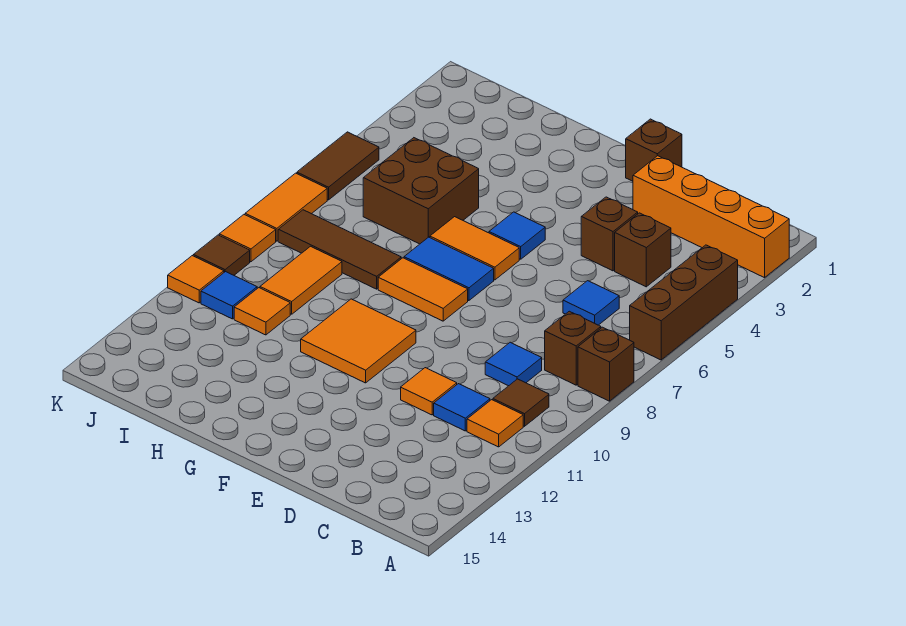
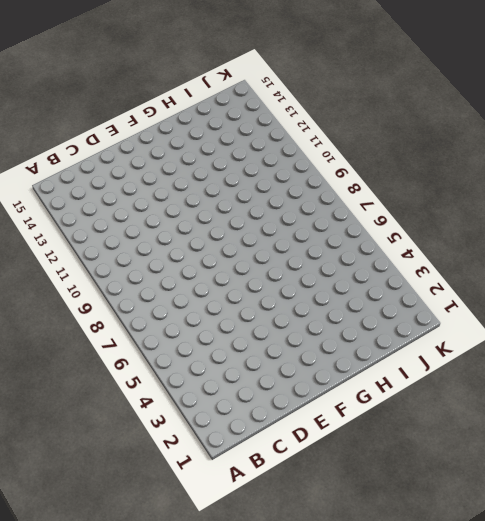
none -> orange 1x4 brick [633,156,789,278]
none -> brown 1x3 brick [630,245,738,360]
none -> brown 1x1 brick [578,327,634,401]

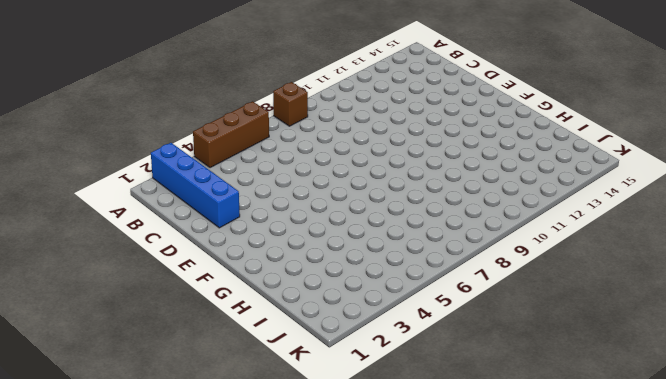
blue 1x4 brick [151,143,240,228] -> orange 1x4 brick [633,156,789,278]
none -> brown 1x1 brick [545,311,601,385]
none -> brown 1x1 tile [493,379,549,426]
none -> orange 1x1 tile [467,400,523,447]

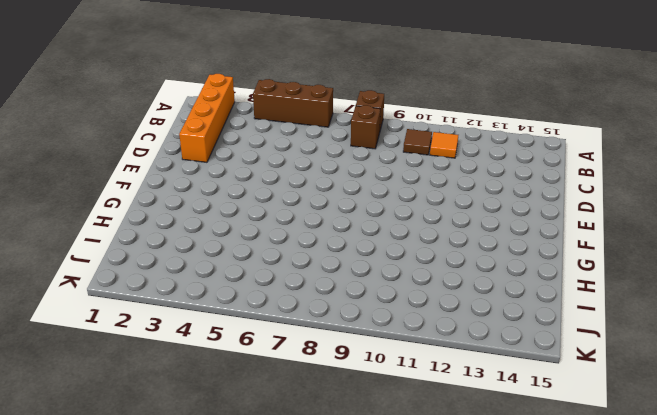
none -> brown 1x1 brick [615,213,671,287]
none -> blue 1x1 tile [563,281,619,325]
none -> blue 1x1 tile [485,342,542,386]

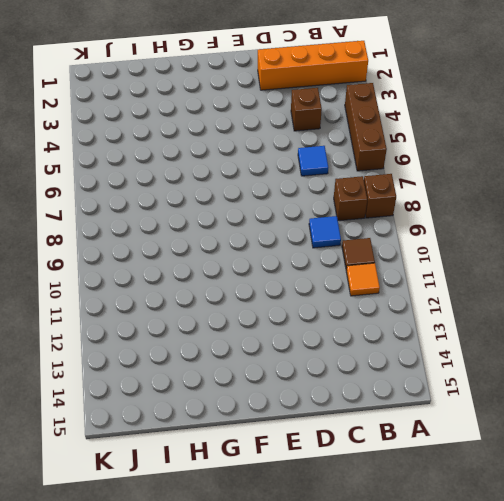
none -> blue 1x1 tile [434,384,490,431]
none -> brown 1x1 brick [581,197,638,271]
none -> orange 1x1 tile [401,368,457,415]

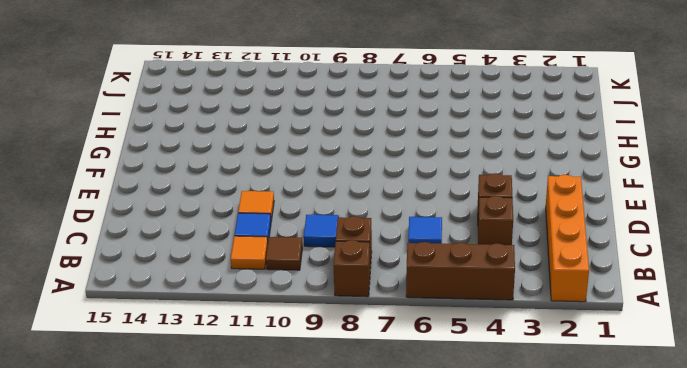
none -> brown 1x1 brick [626,119,682,181]
none -> blue 1x1 tile [489,212,545,259]
none -> orange 1x2 tile [430,217,519,280]

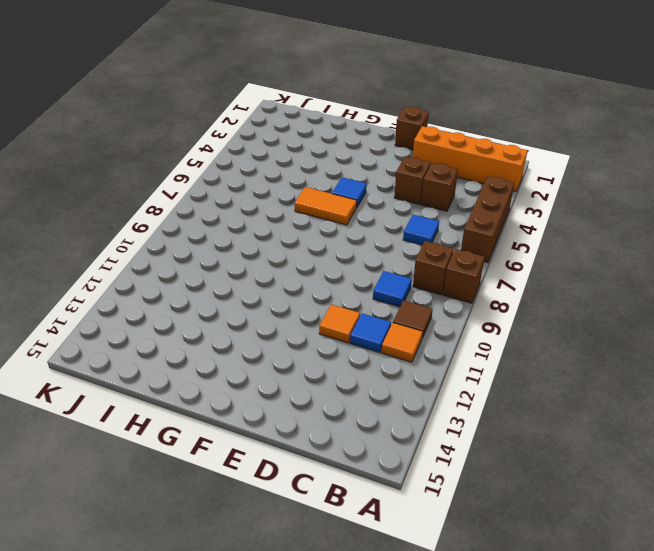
none -> blue 1x2 tile [404,237,494,301]
none -> orange 1x2 tile [378,258,468,321]
none -> orange 2x2 tile [301,299,416,383]

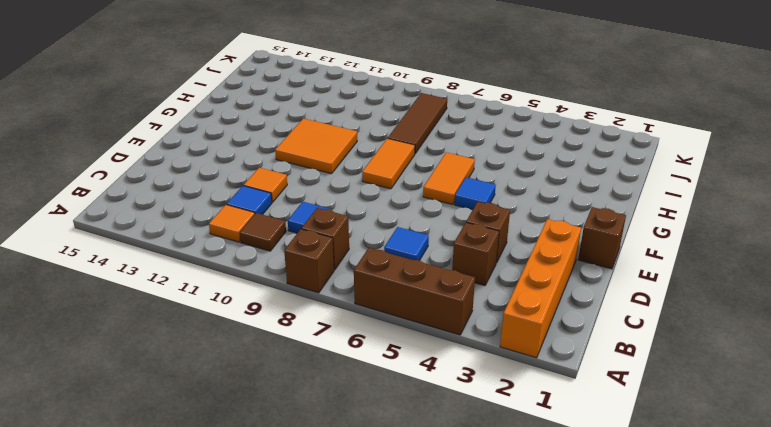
none -> blue 1x2 tile [404,237,494,301]
none -> brown 2x2 brick [363,138,479,244]
none -> orange 1x2 tile [260,246,342,314]

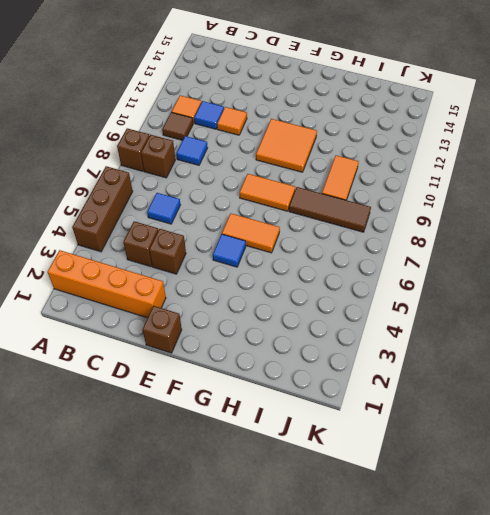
none -> blue 1x2 tile [404,237,494,301]
none -> brown 2x2 brick [363,138,479,244]
none -> orange 1x1 tile [234,288,290,335]

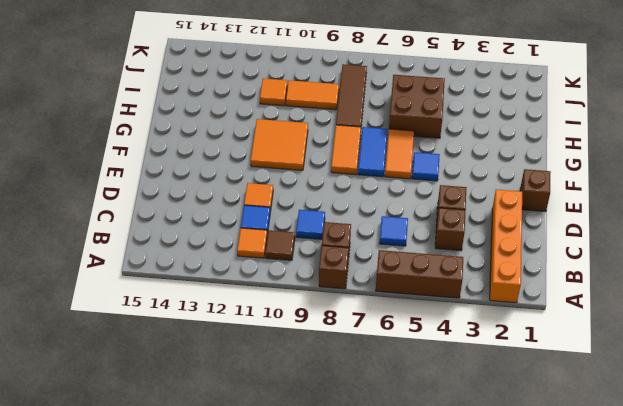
none -> blue 1x1 tile [201,272,257,319]
none -> brown 1x2 tile [297,132,379,200]
none -> orange 1x2 tile [245,173,327,241]

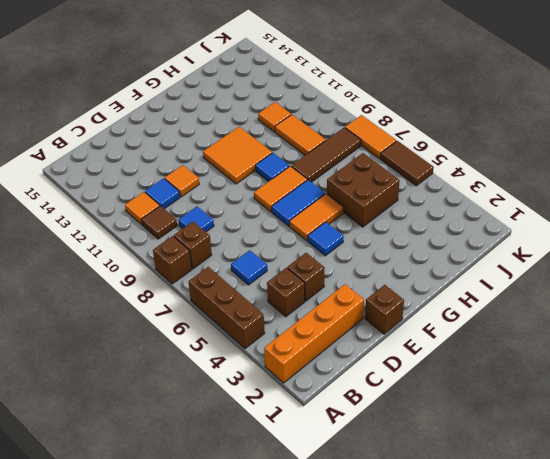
blue 1x1 tile [255,153,290,182] -> blue 1x1 tile moved to [201,272,257,319]
none -> orange 1x1 tile [219,215,276,262]
none -> brown 1x1 tile [193,235,250,275]
none -> orange 1x1 tile [168,256,224,303]

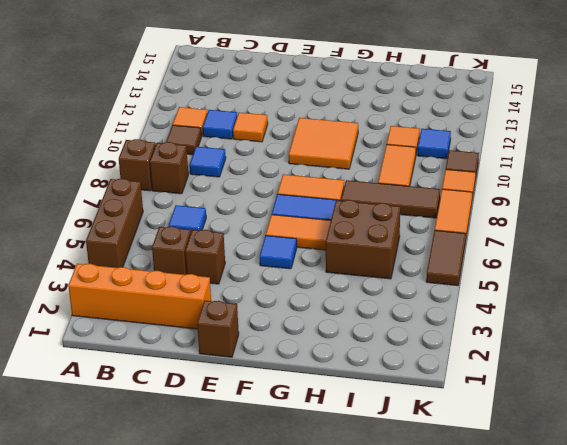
none -> orange 1x1 tile [168,256,224,303]

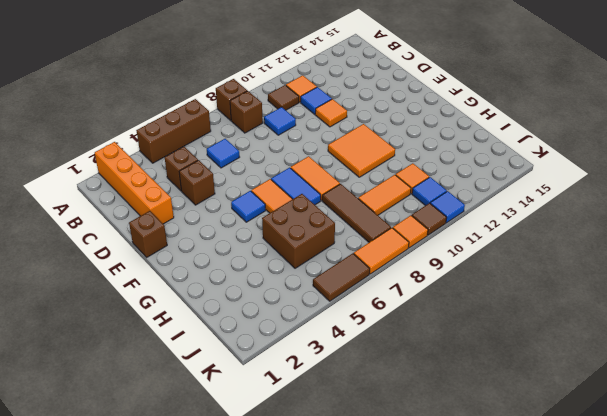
blue 1x1 tile [430,191,465,223] -> orange 1x1 tile [168,256,224,303]

